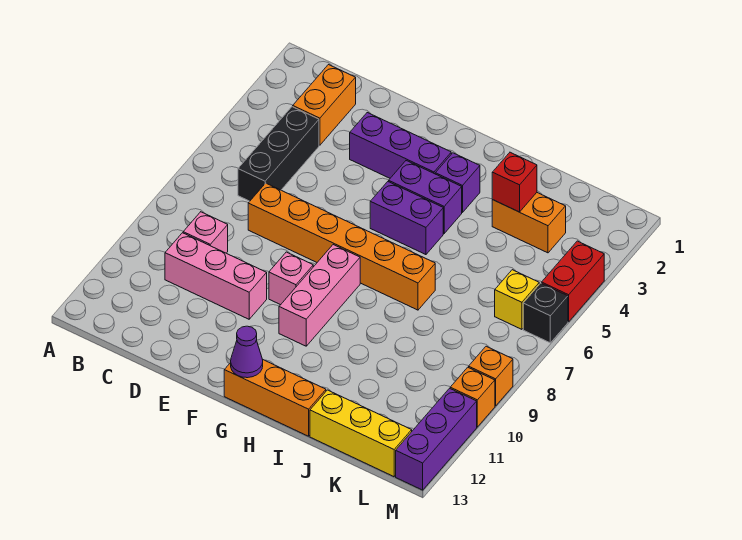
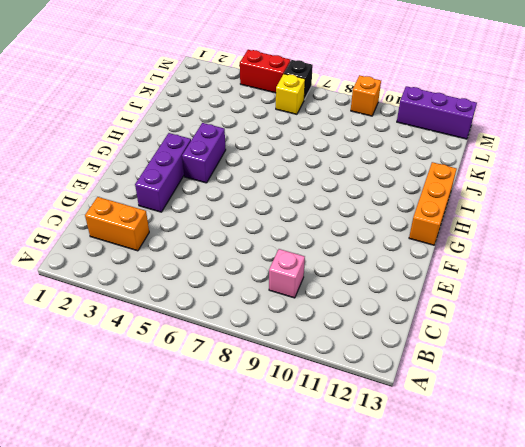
none -> black 1x3 brick [238,107,319,201]
none -> pink 1x3 brick [165,233,267,319]
none -> orange 1x6 brick [248,183,435,310]

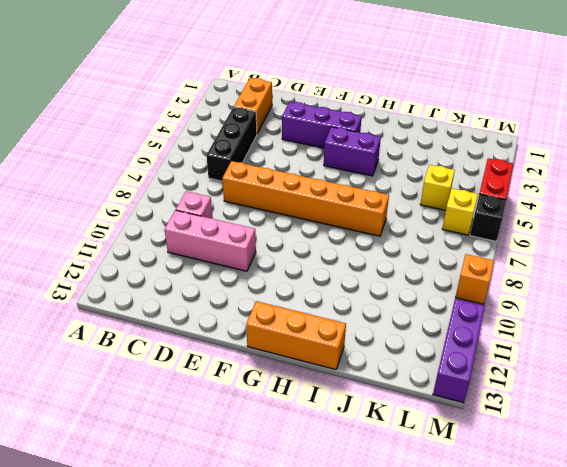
yellow 1x1 brick [420,165,455,210] -> none
none -> pink 1x1 brick [269,252,313,305]
none -> purple 1x2 brick [370,182,443,255]
none -> pink 1x3 brick [279,245,360,346]

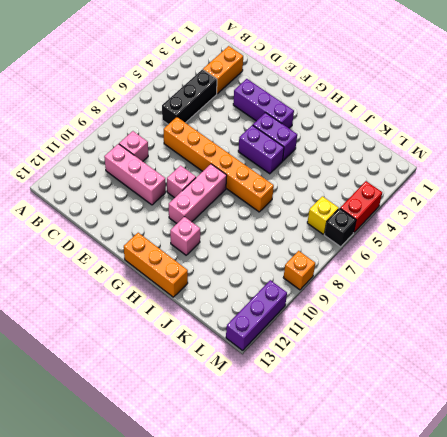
pink 1x1 brick [170,217,200,255] -> none
none -> purple 1x1 brick [435,153,480,213]
none -> orange 1x2 brick [492,193,566,253]
none -> yellow 1x3 brick [310,390,412,477]

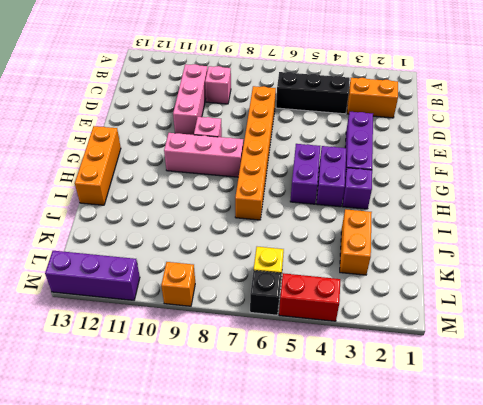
none -> yellow 1x3 brick [310,390,412,477]
none -> orange 1x1 brick [450,367,495,427]
none -> purple 1x1 cone [231,326,263,378]

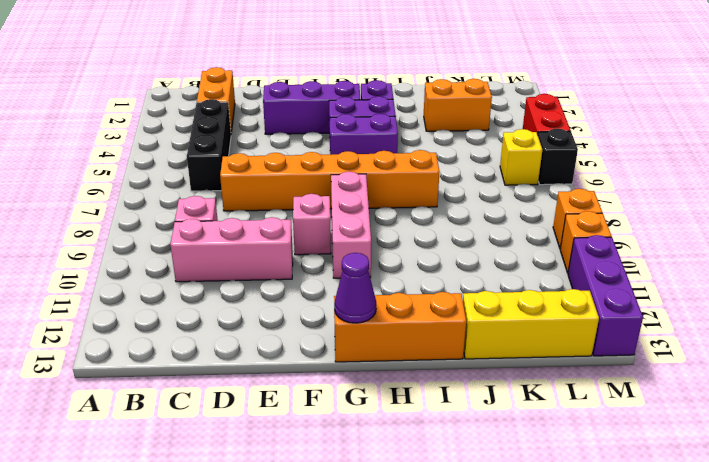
none -> red 1x1 brick [492,152,537,212]

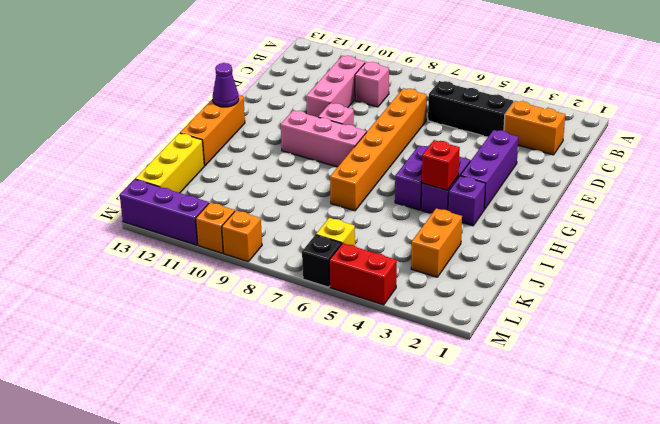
red 1x1 brick [422,140,460,190] -> red 1x1 brick moved to [492,152,537,212]

